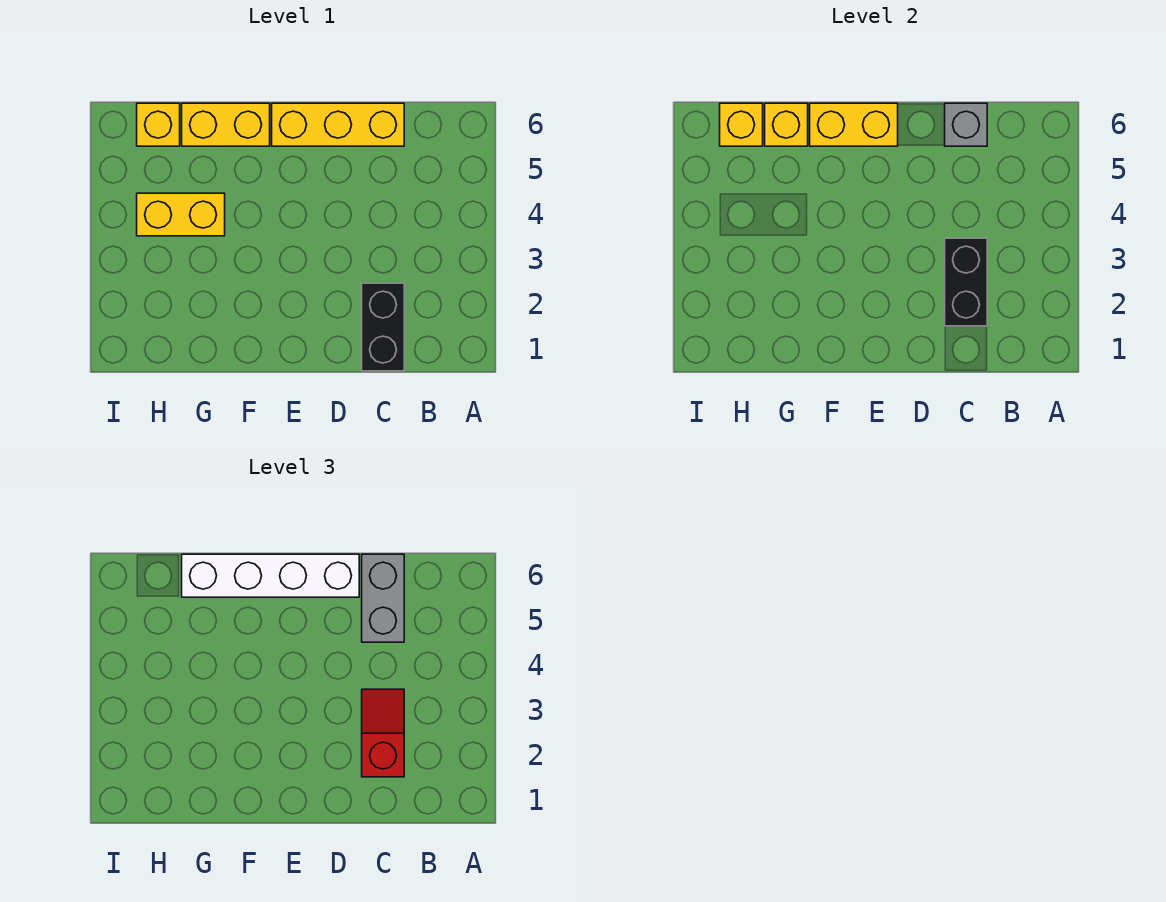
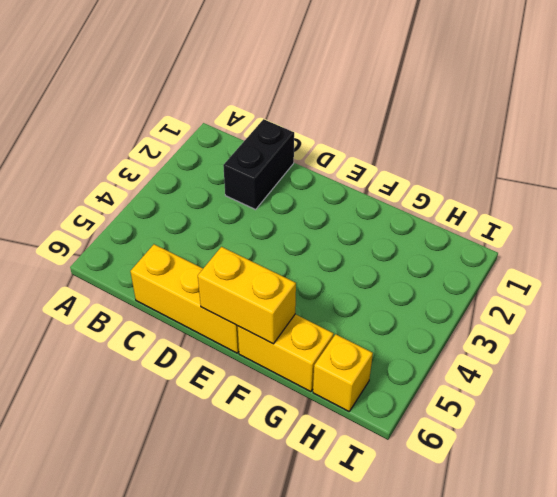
none -> yellow 1x2 brick [137,193,225,236]
none -> black 1x2 brick [945,238,987,326]
none -> grey 1x1 brick [945,103,987,146]

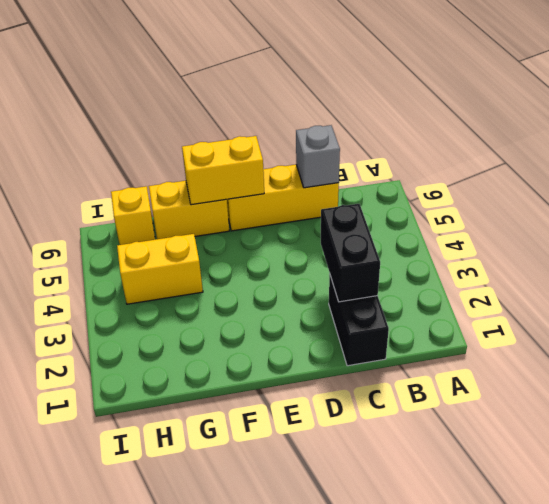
none -> yellow 1x1 brick [765,103,808,146]
none -> yellow 1x1 brick [720,103,763,146]
none -> red 1x2 slope [362,689,404,777]

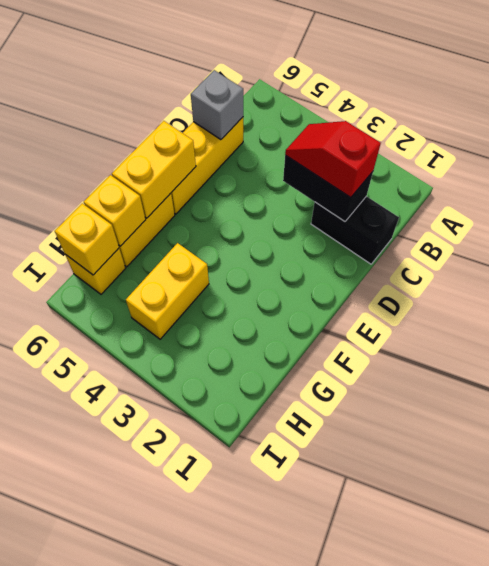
none -> grey 1x2 brick [362,554,404,642]
none -> white 1x4 brick [182,554,359,597]

